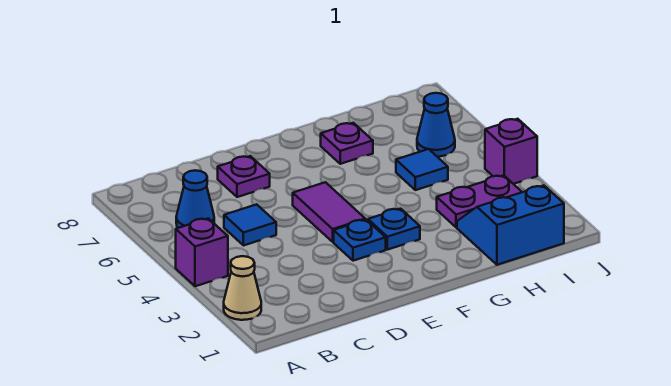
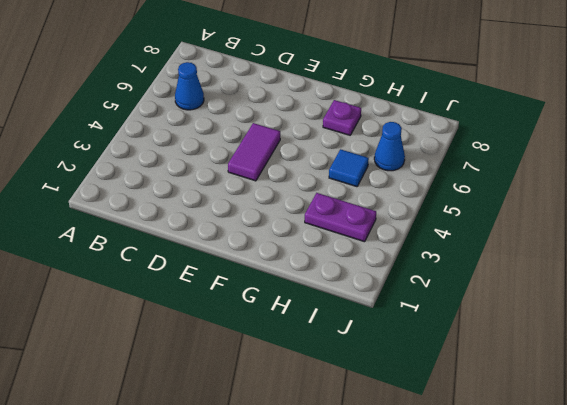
none -> tan 1x1 cone [224,256,261,320]
none -> purple 1x1 brick [176,218,228,286]
none -> blue 1x1 tile [224,204,276,246]

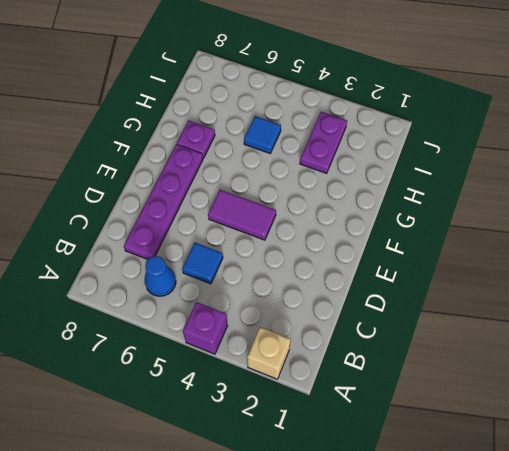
tan 1x1 brick [247,327,291,379] -> tan 1x1 cone [224,256,261,320]
purple 1x4 plate [124,144,203,259] -> purple 1x1 plate [218,156,270,197]
none -> blue 1x1 plate [334,220,386,261]
none -> blue 1x1 plate [368,209,420,250]
none -> blue 2x2 slope [457,185,564,265]

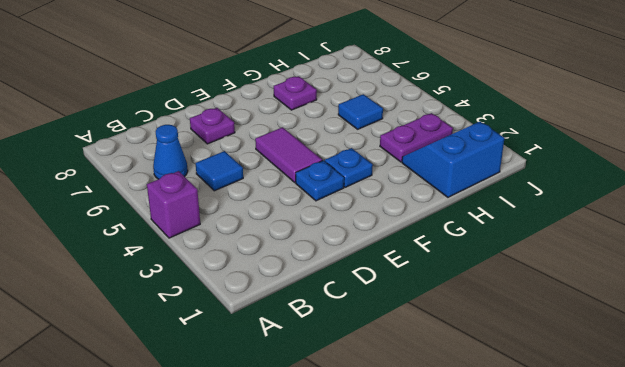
none -> tan 1x1 cone [224,256,261,320]
none -> blue 1x1 cone [417,93,455,157]
none -> purple 1x1 brick [485,119,537,184]

